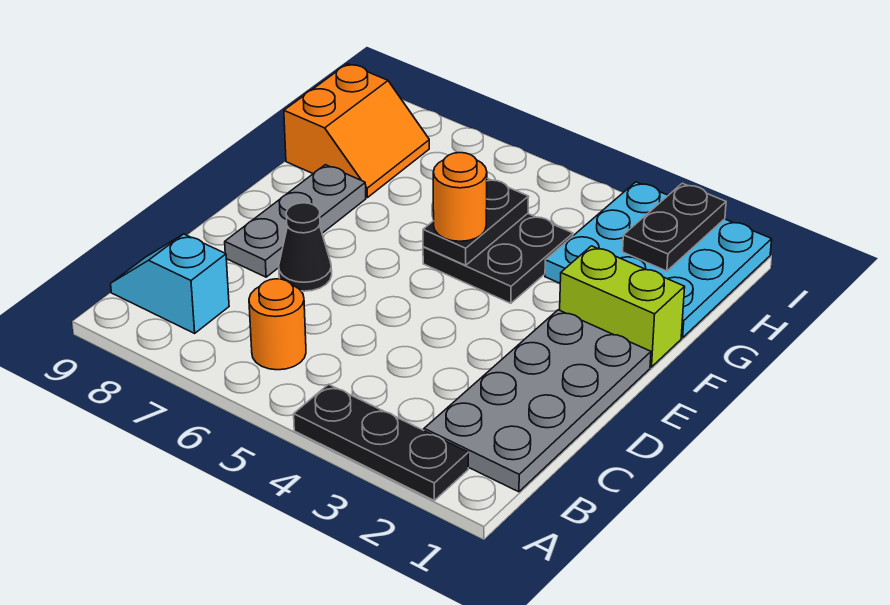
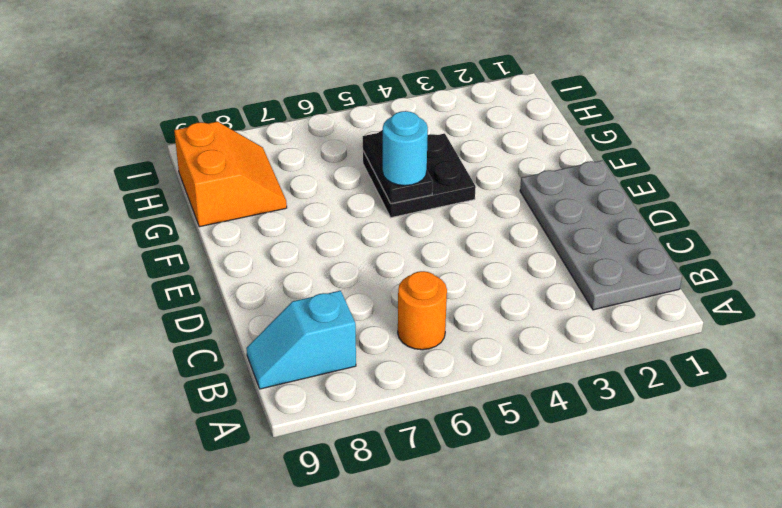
cyan 1x1 round brick [383,111,428,186] -> orange 1x1 round brick [433,153,487,241]
none -> black 1x3 plate [294,384,468,500]
none -> black 1x1 cone [279,203,332,291]
none -> grey 1x3 plate [225,165,366,277]

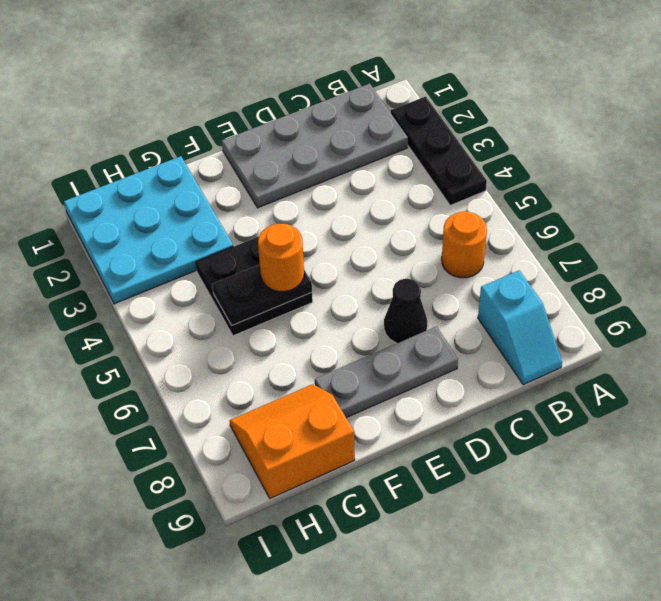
none -> lime 1x2 brick [560,246,685,367]
none -> black 1x2 plate [623,183,726,271]

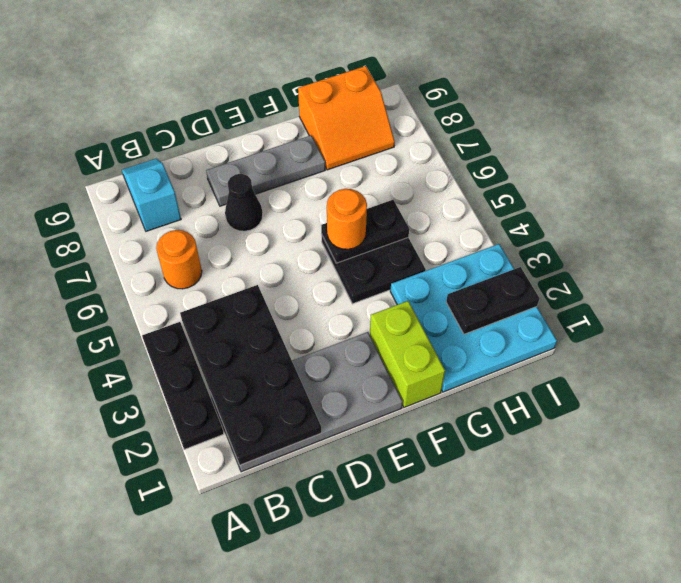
black 2x4 plate [180,285,321,465] -> none

